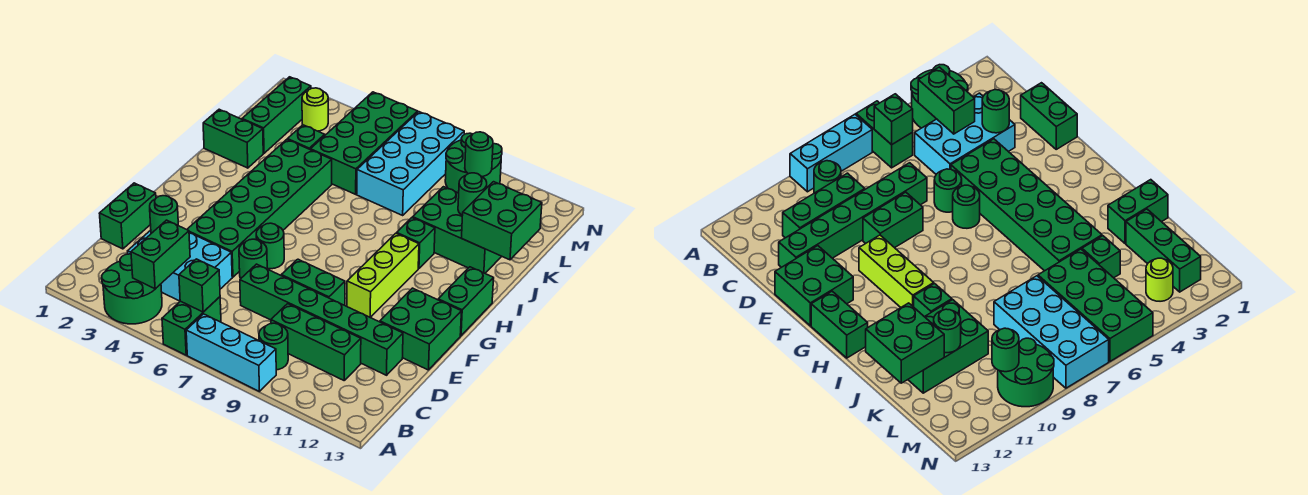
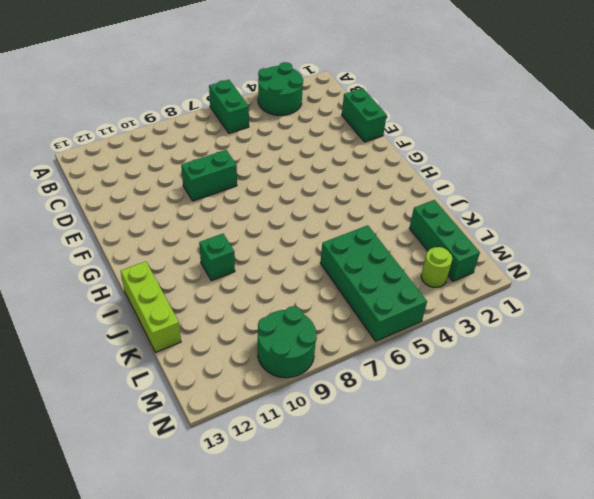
lime 1x3 brick [121,261,181,352] -> lime 1x3 brick moved to [347,233,419,318]
none -> cyan 1x3 brick [186,314,276,392]
none -> green 1x1 round brick [259,323,288,370]
none -> cyan 2x3 brick [128,230,232,301]
none -> green 1x3 brick [271,304,361,380]

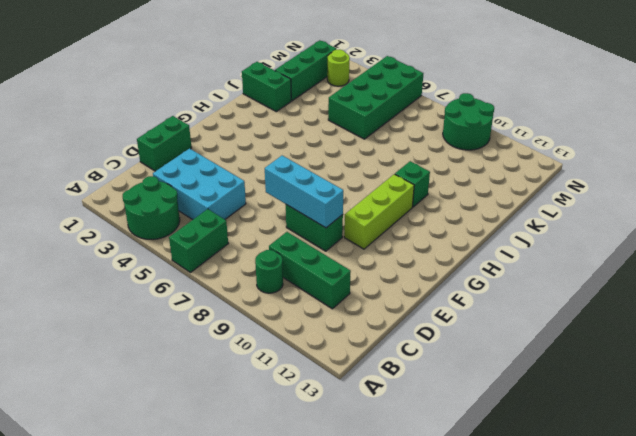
cyan 1x3 brick [265,156,343,228] -> cyan 1x3 brick moved to [186,314,276,392]
none -> green 1x6 brick [240,264,403,375]
none -> green 2x6 brick [187,140,332,277]
none -> green 1x1 round brick [239,239,267,279]
none -> green 2x2 brick [380,288,461,370]

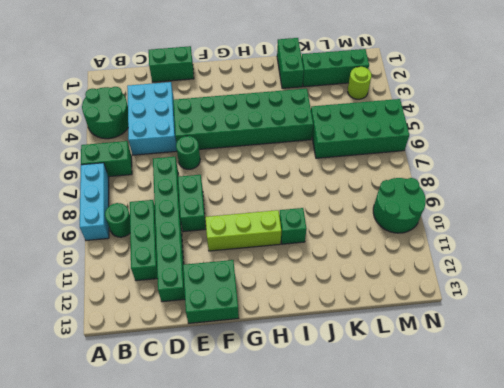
none -> green 1x1 round brick [256,223,284,269]
none -> green 1x2 brick [438,267,494,336]
none -> green 2x3 brick [413,187,502,273]
none -> green 1x1 brick [288,125,325,149]

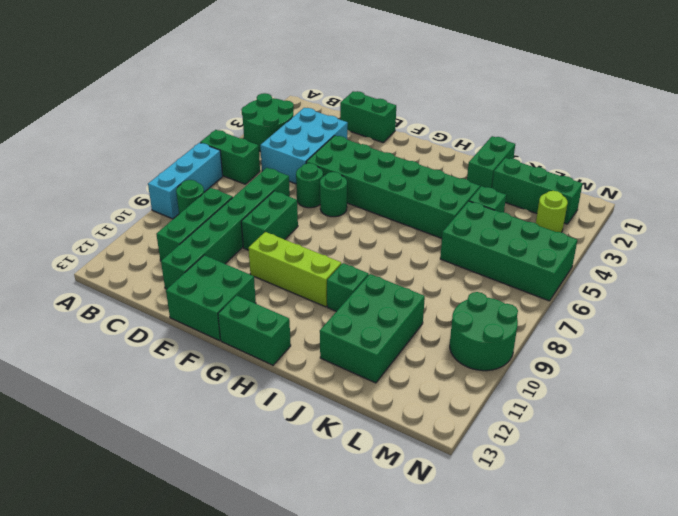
none -> cyan 2x4 brick [357,112,464,215]
none -> green 1x2 brick [131,220,190,289]
none -> green 1x1 brick [179,259,220,312]
none -> green 1x1 round brick [150,196,178,233]

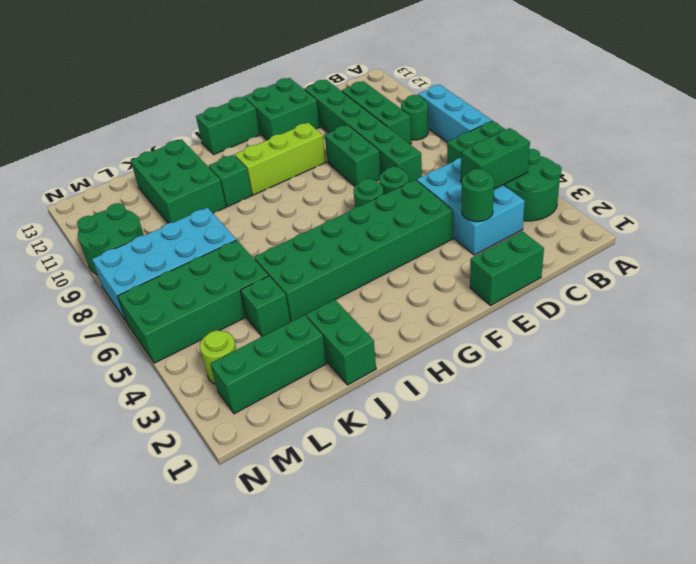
none -> green 1x1 brick [179,259,220,312]
none -> green 2x2 brick [462,182,542,260]
none -> green 1x1 round brick [458,173,487,215]
none -> green 1x1 round brick [465,132,493,177]

